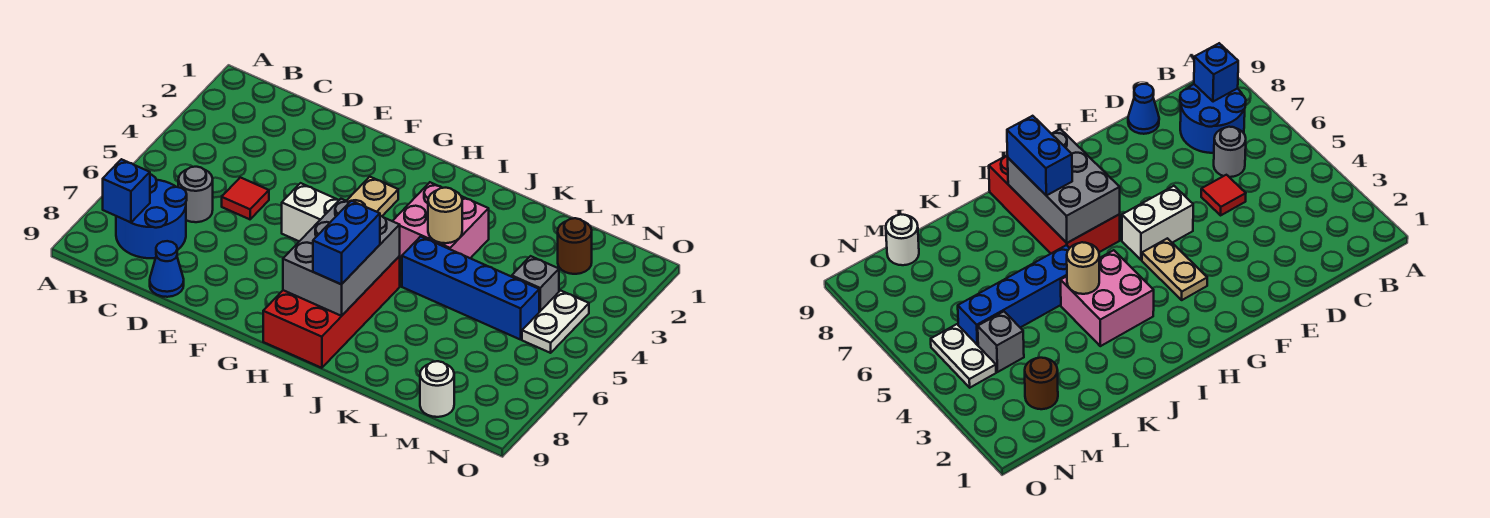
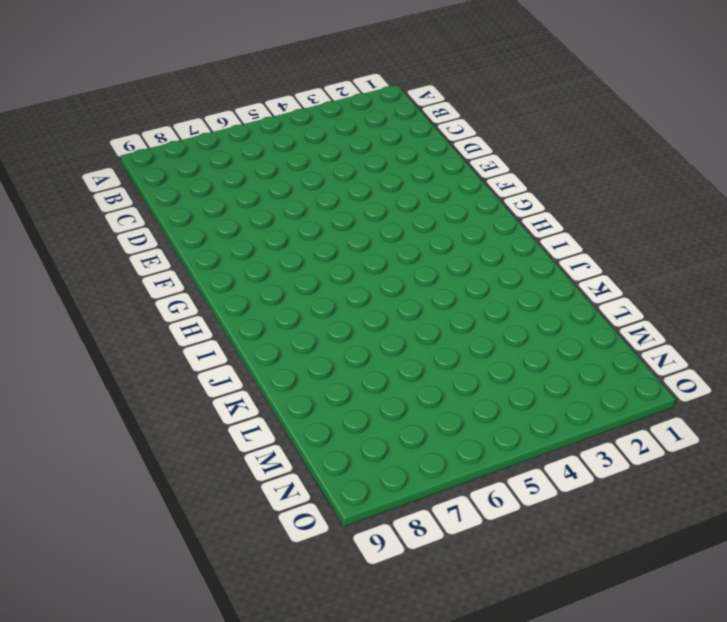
none -> blue 2x2 round brick [116,174,187,258]
none -> grey 1x1 round brick [178,167,213,222]
none -> red 1x1 tile [222,177,269,219]

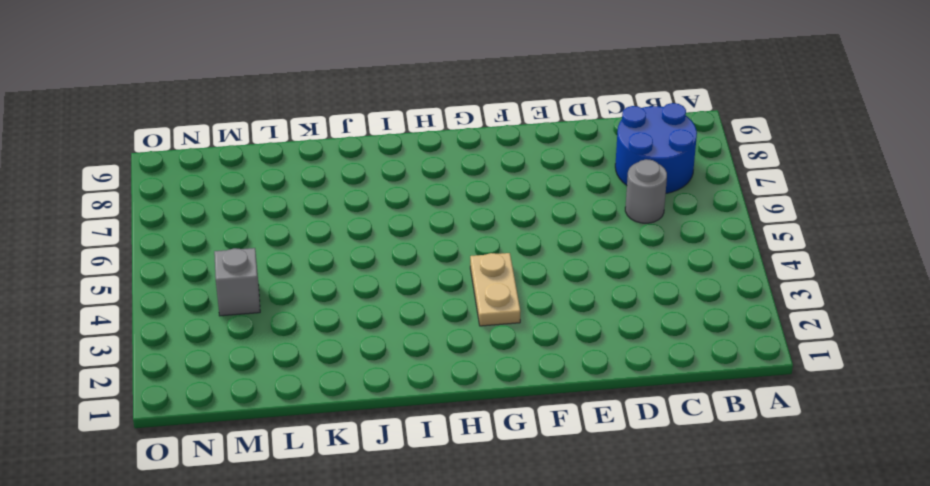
none -> red 1x1 tile [222,177,269,219]
none -> blue 1x1 cone [150,241,184,297]
none -> white 1x2 brick [282,183,339,241]

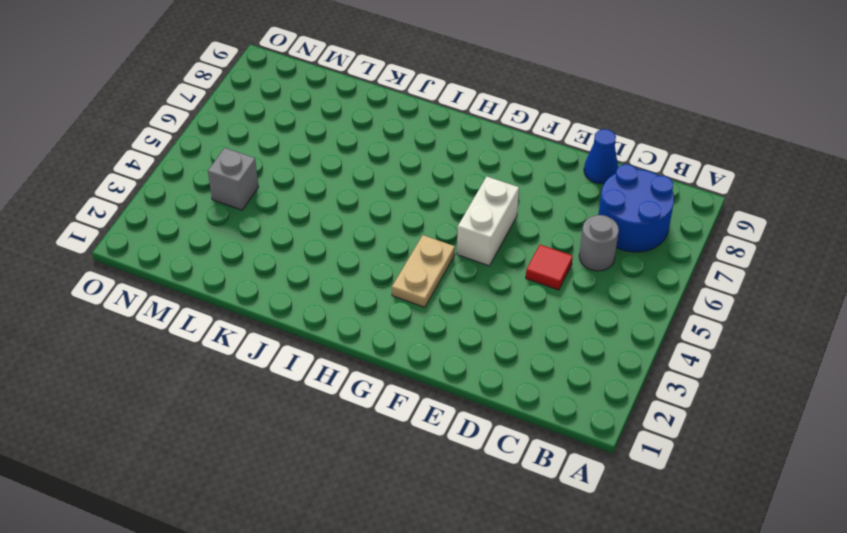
white 1x2 brick [457,177,519,266] -> white 1x2 brick turned to [282,183,339,241]
none -> red 2x4 brick [263,256,400,368]
none -> pink 2x2 brick [393,182,489,258]
none -> blue 1x4 brick [402,236,539,340]

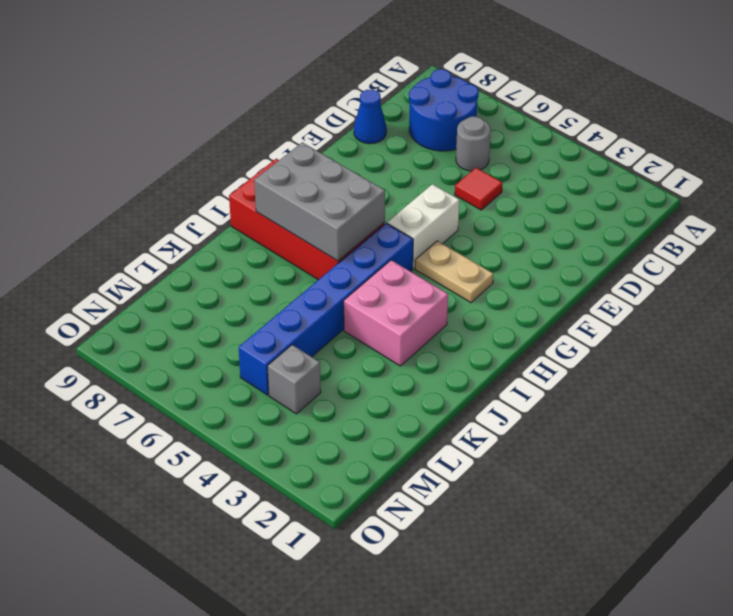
blue 1x6 brick [239,223,413,395] -> blue 1x4 brick [402,236,539,340]
none -> brown 1x1 round brick [558,218,592,274]
none -> white 1x1 round brick [420,361,454,417]
none -> white 1x2 plate [522,291,589,353]

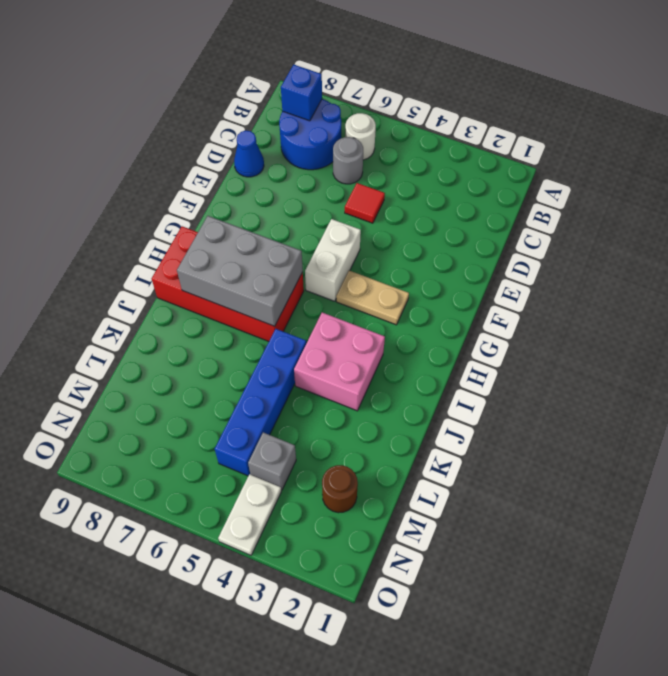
white 1x1 round brick [345,113,376,160] -> white 1x1 round brick moved to [420,361,454,417]
white 1x2 plate [218,474,281,555] -> white 1x2 plate turned to [522,291,589,353]
none -> tan 1x1 round brick [428,188,462,243]
none -> blue 1x2 brick [313,201,380,284]

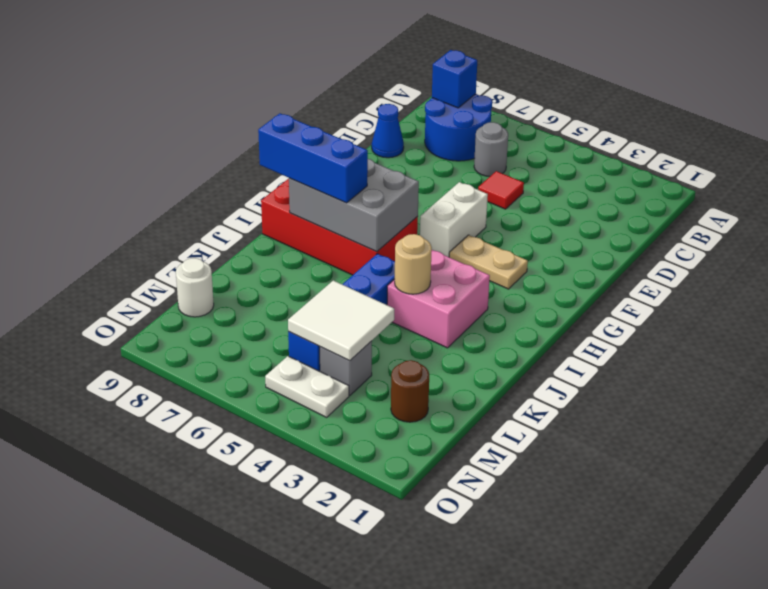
blue 1x3 brick [258,113,368,203] -> blue 1x2 brick [313,201,380,284]
white 2x2 tile [288,280,394,361] -> none

